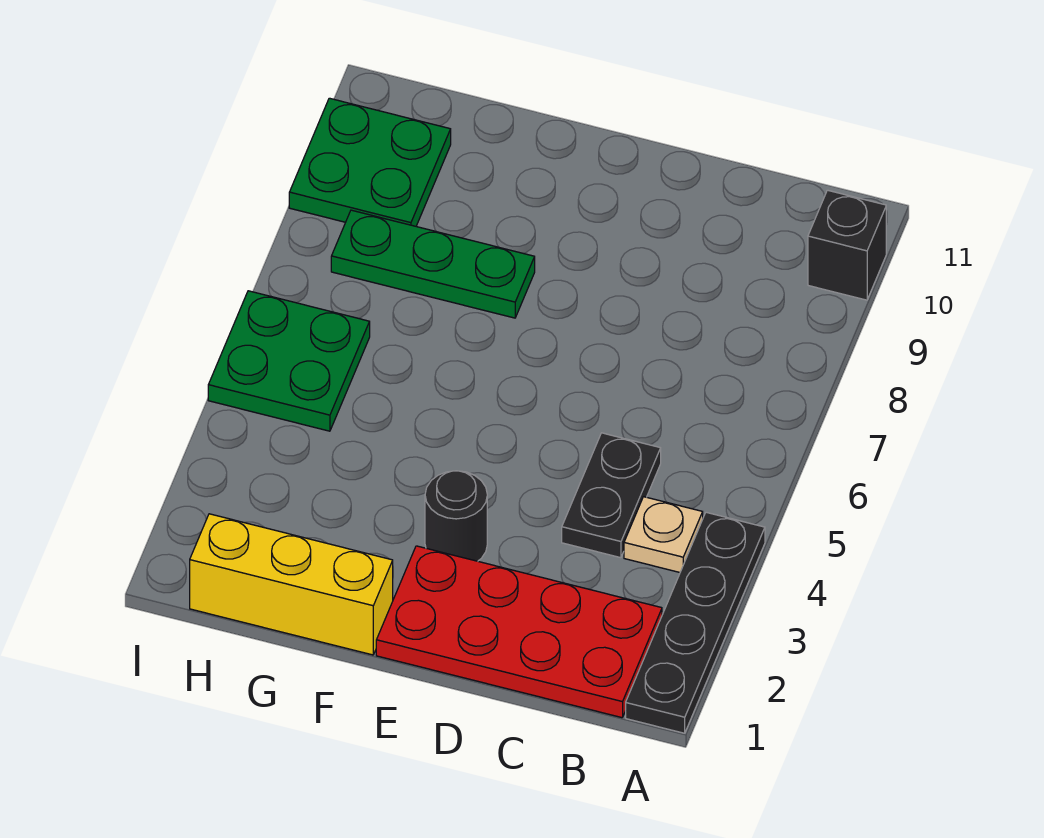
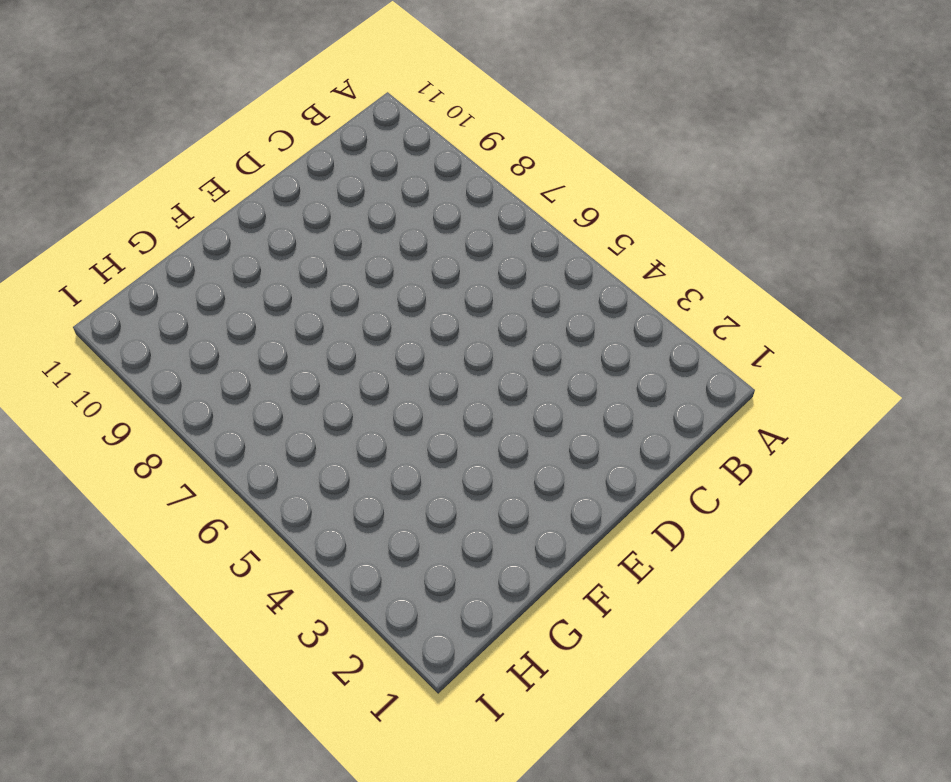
none -> black 1x4 plate [626,512,765,733]
none -> black 1x1 brick [808,190,886,300]

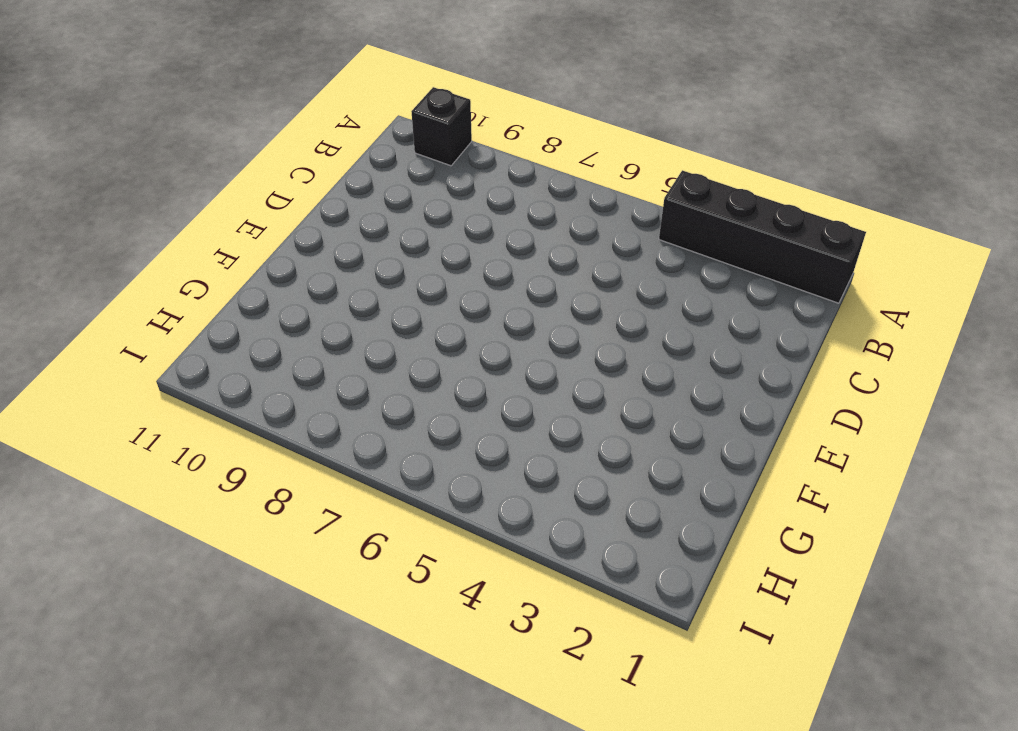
black 1x4 brick [659,170,866,303] -> black 1x4 plate [626,512,765,733]
none -> red 2x4 plate [376,546,662,718]
none -> tan 1x1 plate [624,497,703,572]

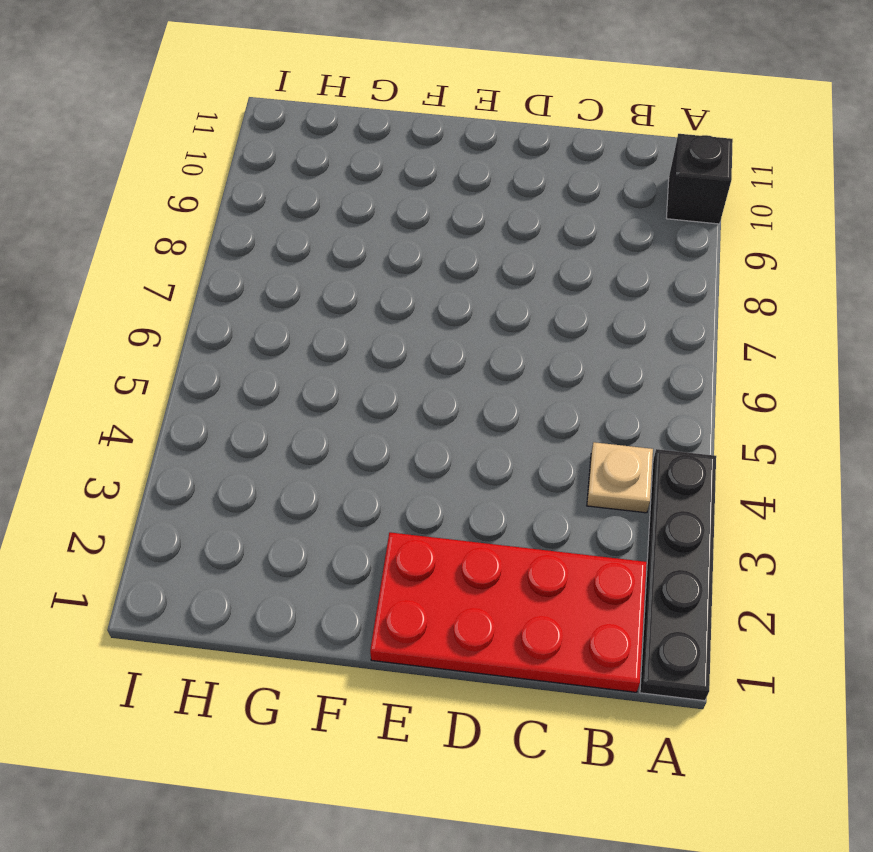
none -> black 1x2 plate [562,433,661,558]
none -> black 1x1 round brick [425,471,487,561]

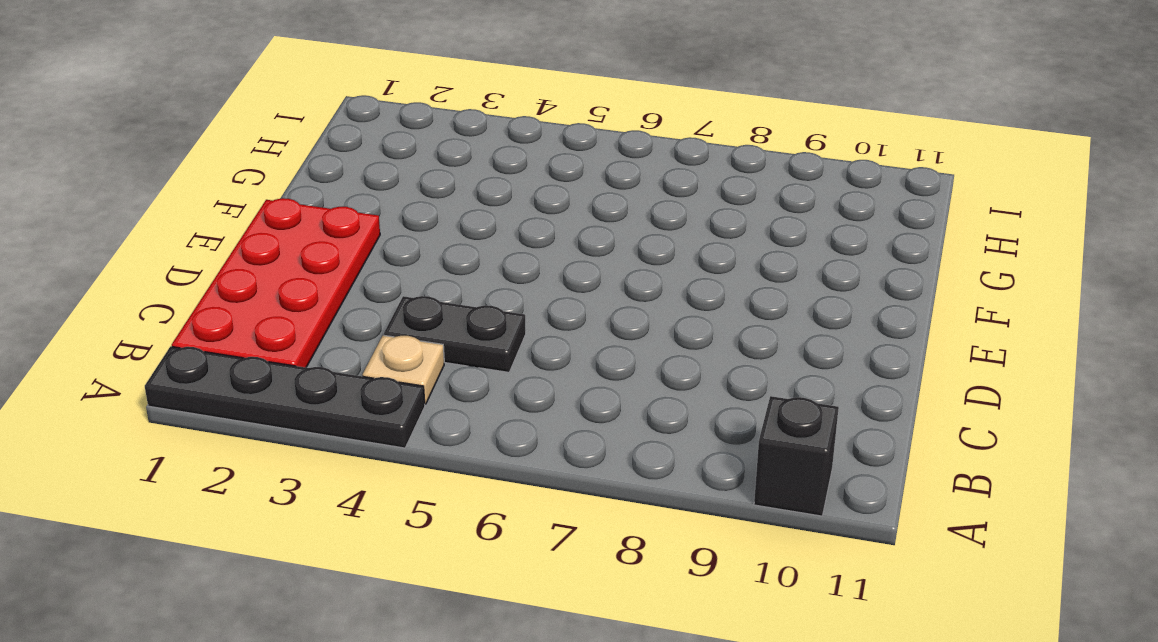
none -> black 1x1 round brick [425,471,487,561]
none -> yellow 1x3 brick [190,514,393,655]

